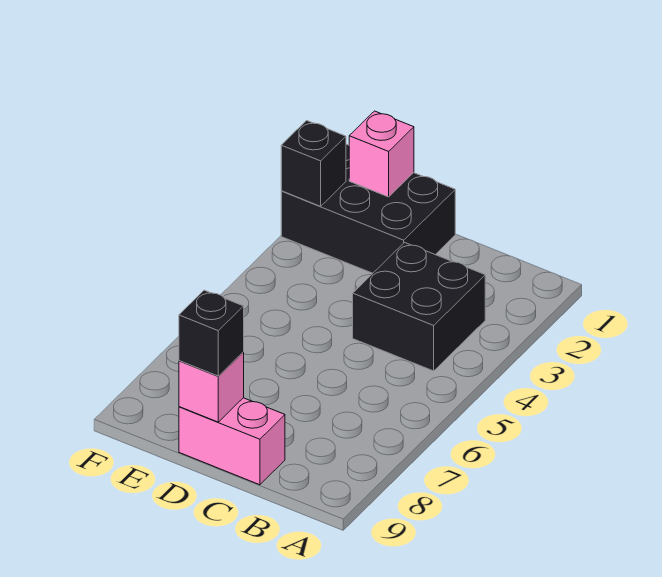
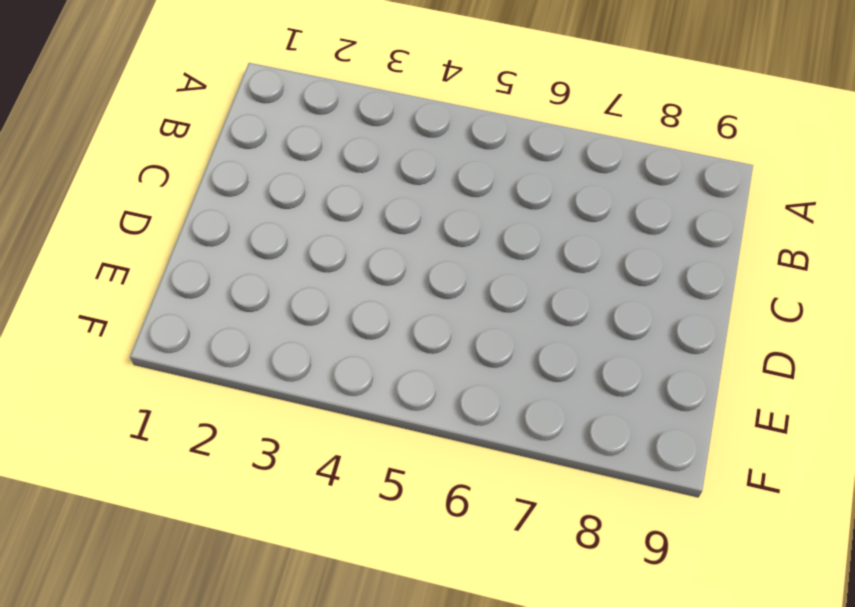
none -> black 2x2 brick [353,242,485,371]
none -> pink 1x2 brick [179,398,285,485]

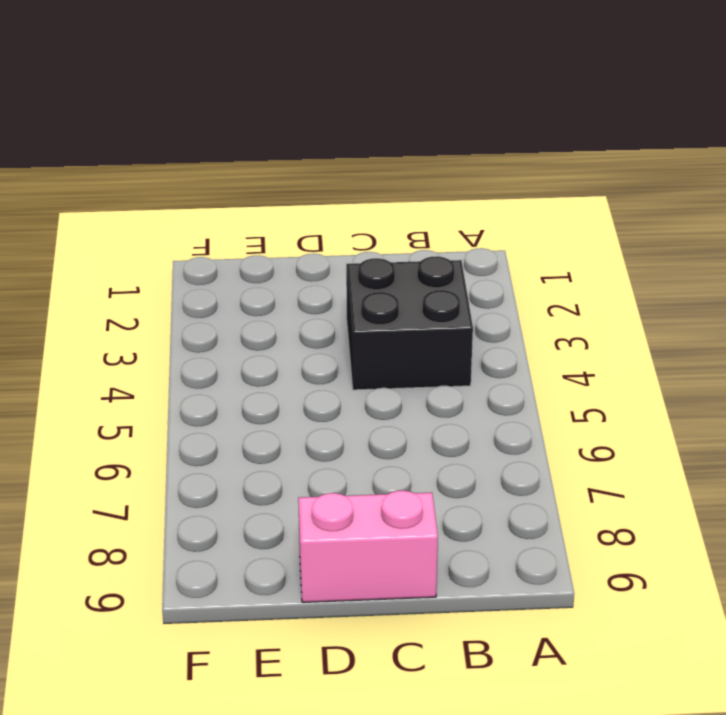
none -> black 2x3 brick [281,144,455,273]
none -> pink 1x1 brick [179,352,244,422]

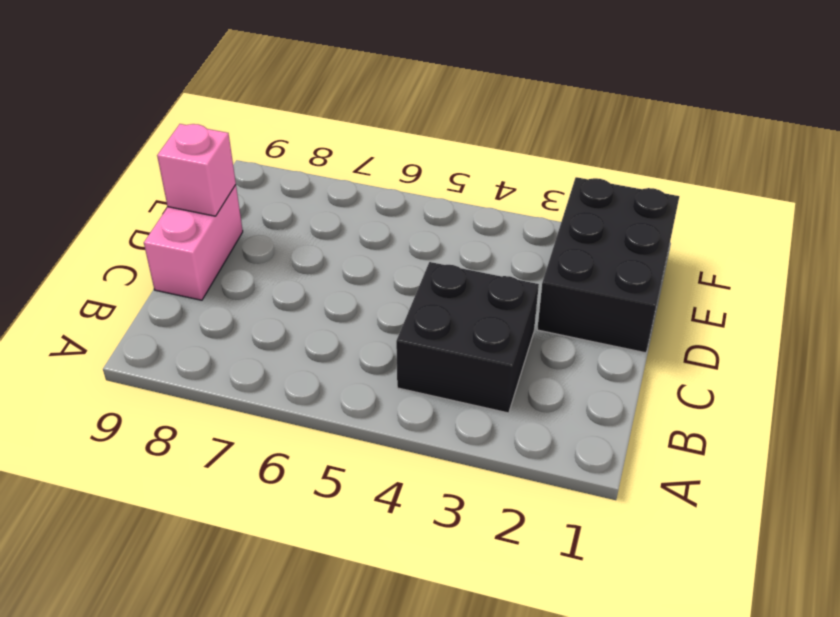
none -> pink 1x1 brick [349,111,414,197]
none -> black 1x1 brick [281,121,346,206]

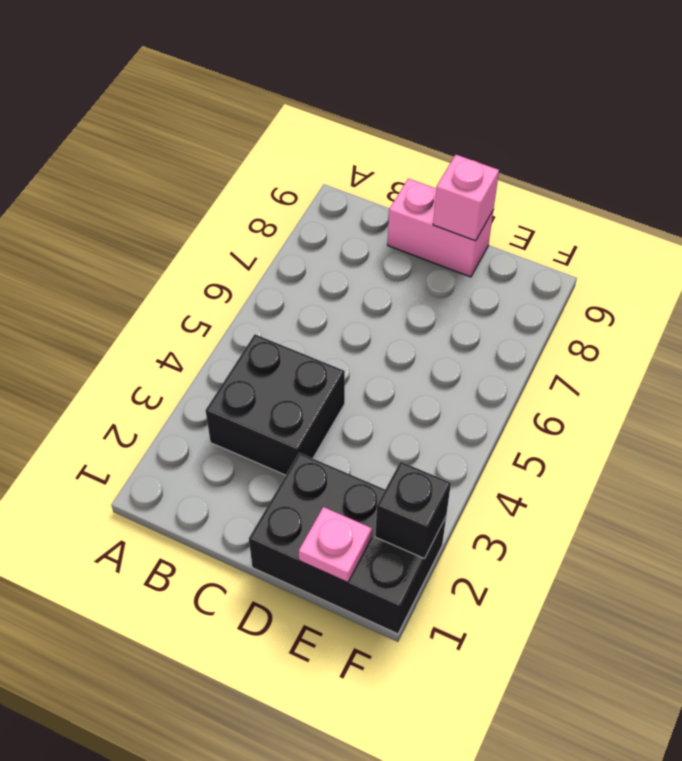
pink 1x1 plate [299,507,372,583] -> pink 1x1 brick [349,111,414,197]
none -> black 1x1 brick [179,290,244,376]

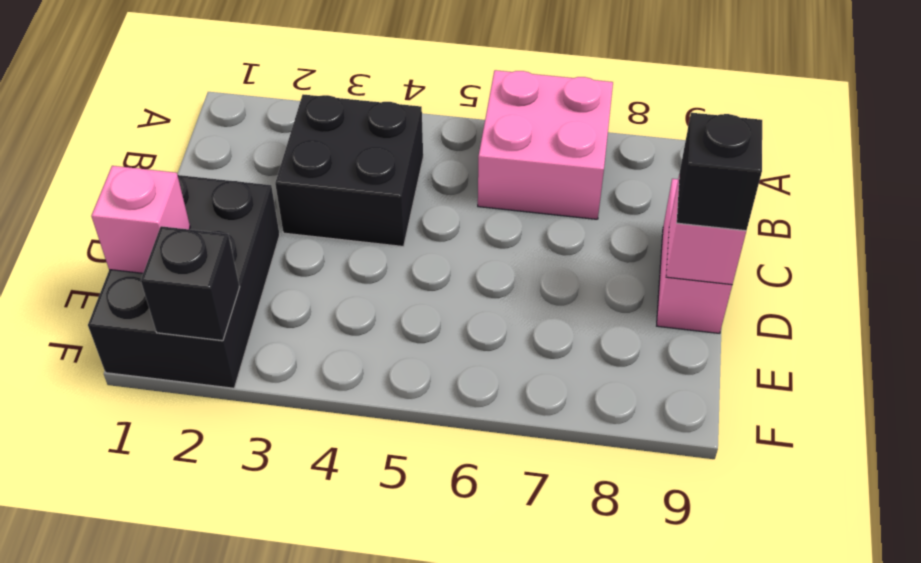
pink 2x2 brick [478,70,613,219] -> none

